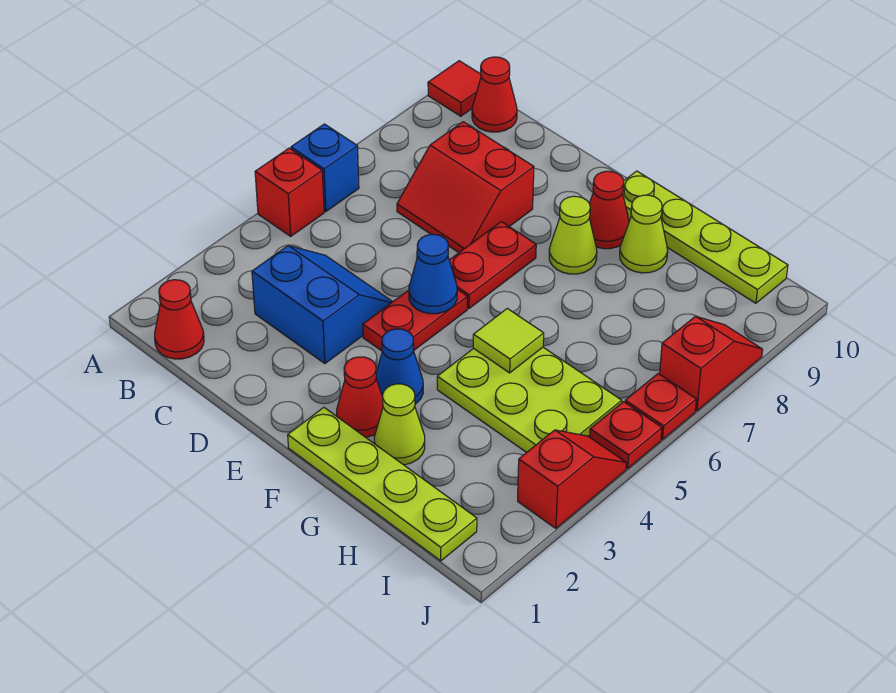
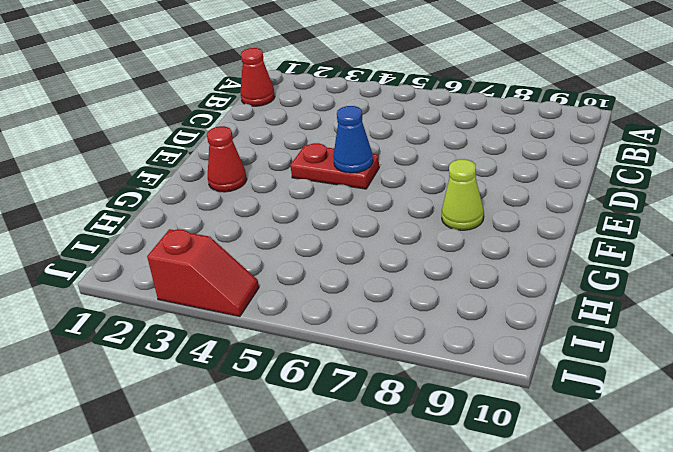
none -> red 1x1 brick [255,148,324,236]
none -> blue 1x1 brick [291,124,359,212]
none -> red 1x1 tile [428,61,481,116]

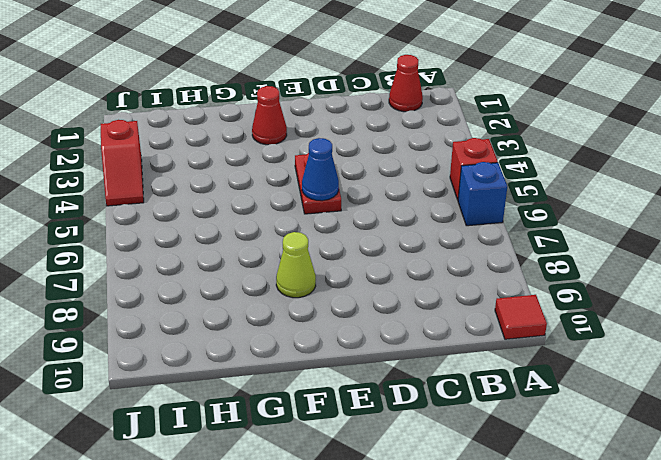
none -> red 1x1 cone [472,57,517,132]
none -> blue 2x2 slope [252,246,392,364]
none -> red 2x2 slope [397,122,534,253]

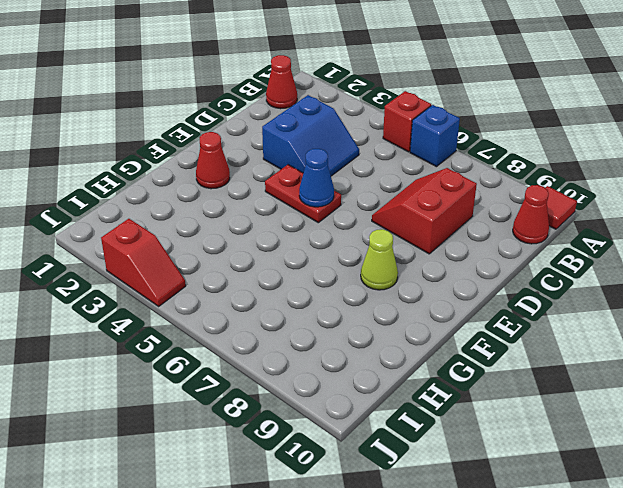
none -> red 1x2 plate [449,222,536,308]
none -> lime 1x4 plate [288,407,477,561]
none -> blue 1x1 cone [376,329,423,404]

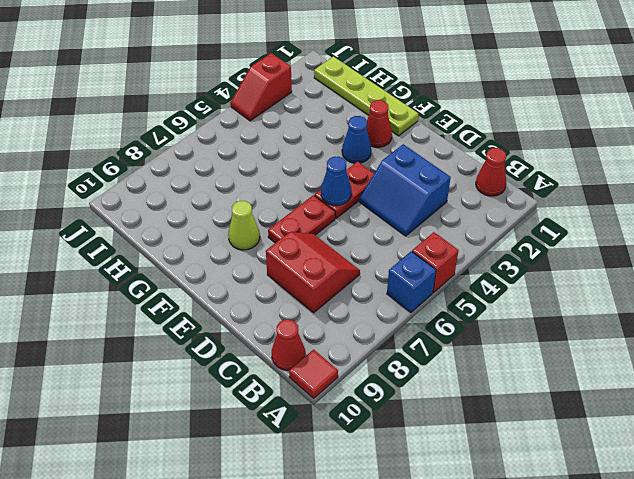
none -> red 1x1 cone [589,171,629,249]
none -> lime 1x4 plate [623,171,788,303]
none -> lime 1x1 cone [374,384,425,465]

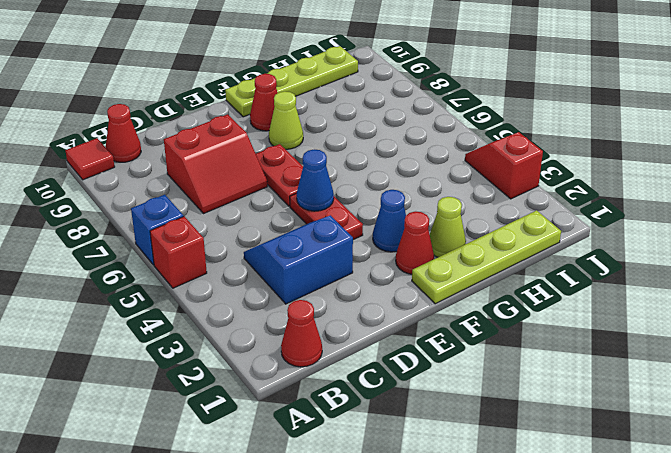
none -> lime 2x3 plate [437,347,622,453]
none -> lime 1x1 cone [620,195,668,273]
none -> red 1x1 plate [590,402,662,469]

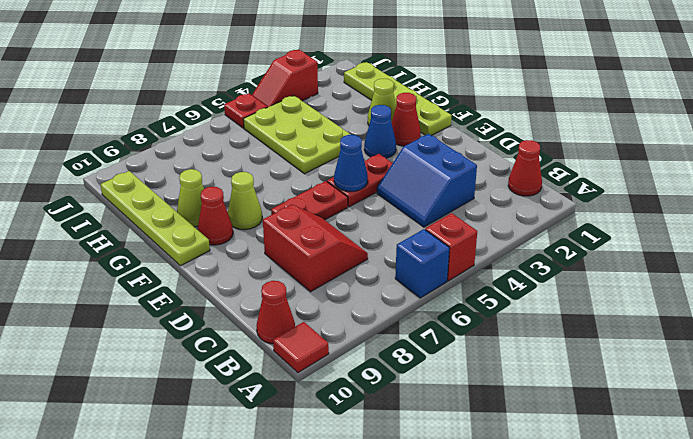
none -> red 1x1 plate [625,374,696,440]
none -> red 1x2 slope [660,316,763,411]
none -> lime 1x1 tile [473,309,544,373]

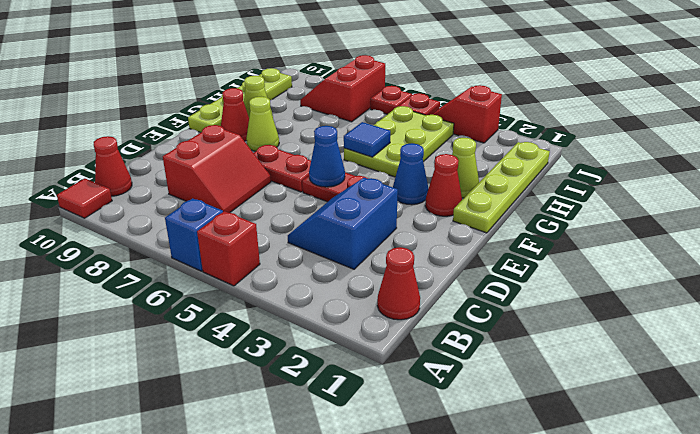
blue 1x1 tile [344,122,390,157] -> lime 1x1 tile [473,309,544,373]
red 2x2 slope [300,55,385,122] -> red 1x2 slope [660,316,763,411]

